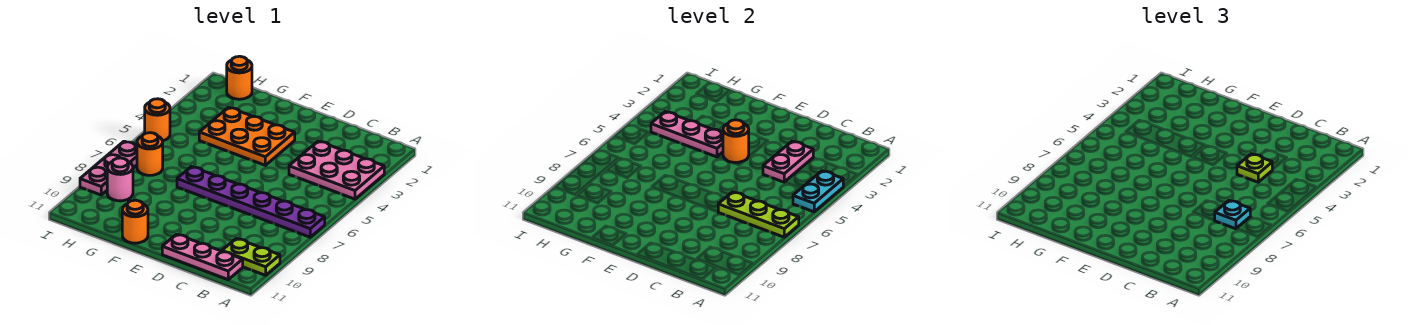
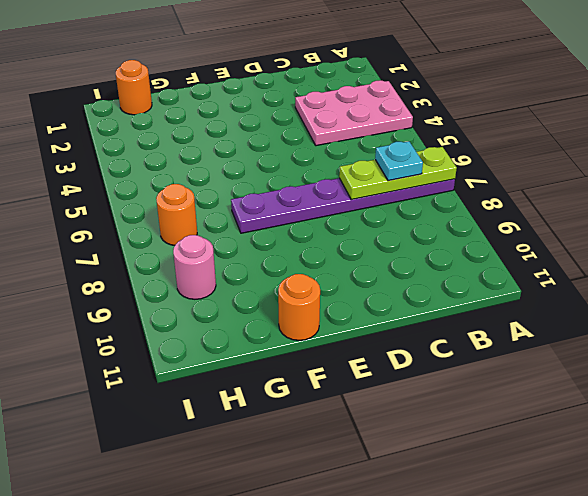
none -> lime 1x2 plate [222,238,280,275]
none -> pink 1x3 plate [162,234,243,279]
none -> orange 2x3 plate [199,107,295,165]

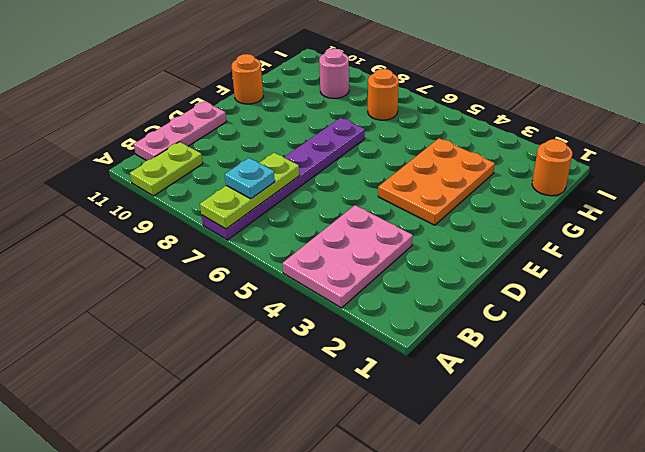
none -> orange 1x1 round brick [145,99,170,141]
none -> pink 1x3 plate [80,141,137,195]
none -> cyan 1x2 plate [793,171,843,212]

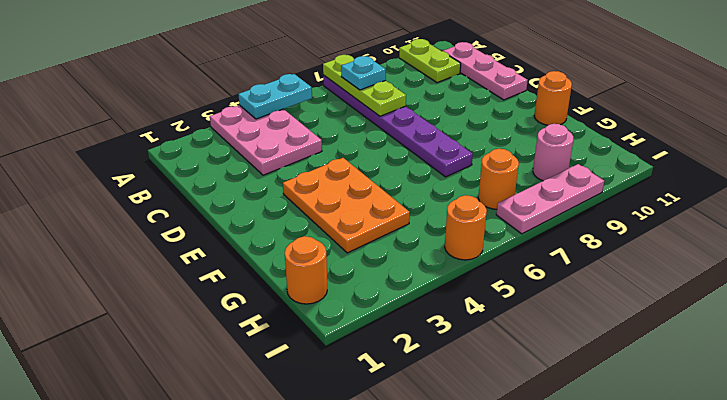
none -> pink 1x2 plate [763,141,813,182]
none -> orange 1x1 round brick [723,120,749,162]
none -> pink 1x3 plate [651,112,723,157]

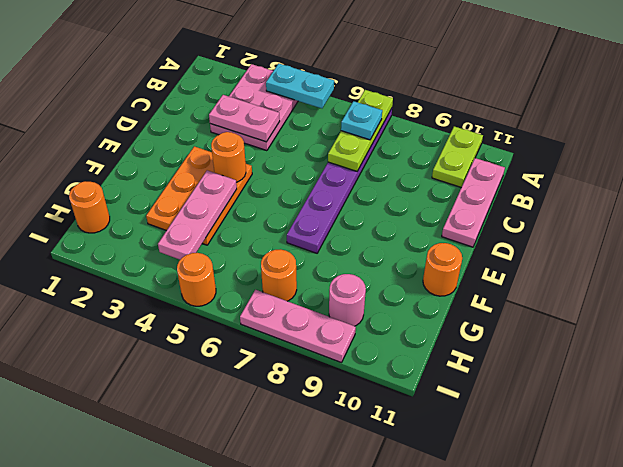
none -> lime 1x1 plate [1237,154,1272,182]

